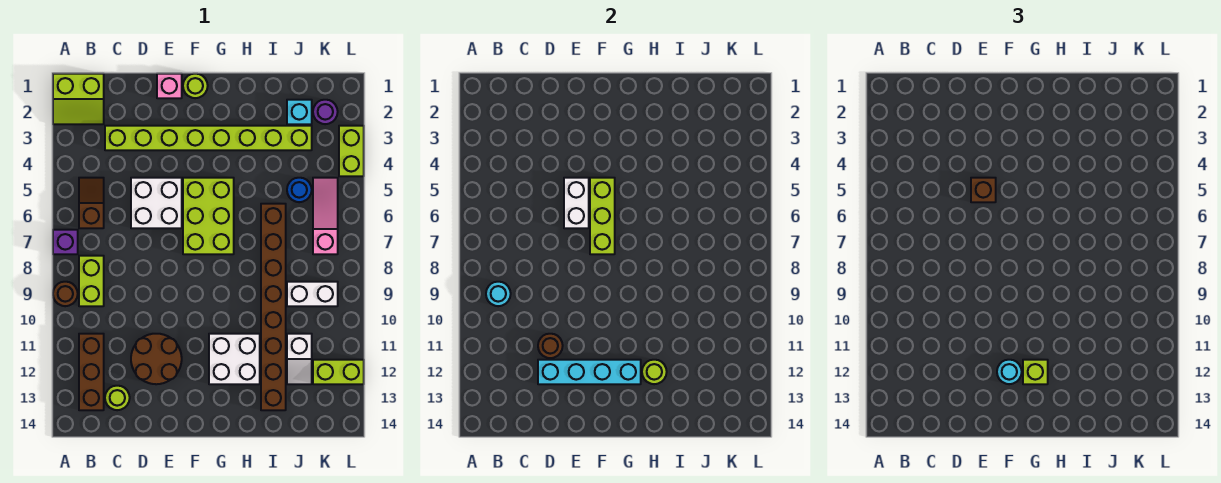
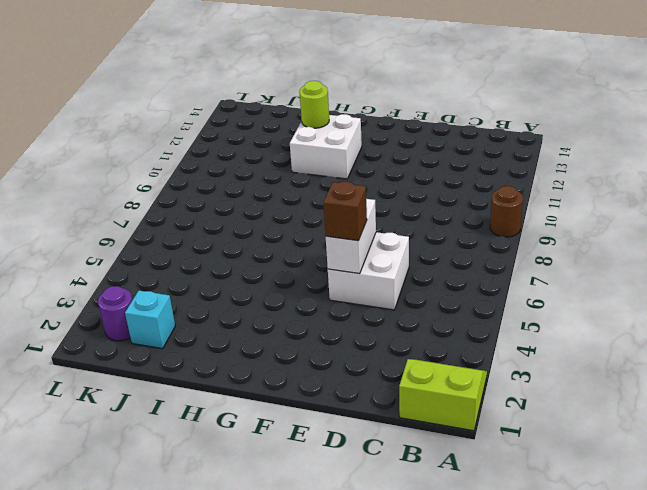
none -> purple 1x1 brick [53,230,78,254]
none -> brown 1x2 slope [79,178,104,228]
none -> lime 1x2 brick [79,256,104,306]
none -> brown 1x3 brick [79,334,104,410]

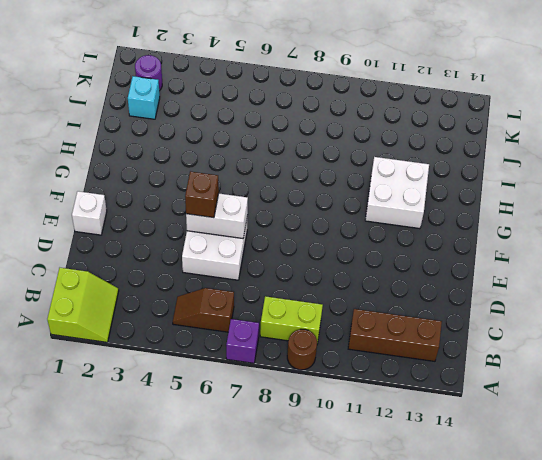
white 1x1 brick [72,191,107,235] -> pink 1x1 brick [157,74,182,98]
none -> lime 1x8 brick [105,126,312,150]
none -> lime 1x1 round brick [105,386,130,410]
none -> brown 2x2 round brick [131,334,182,384]
none -> lime 1x1 round brick [183,74,208,98]

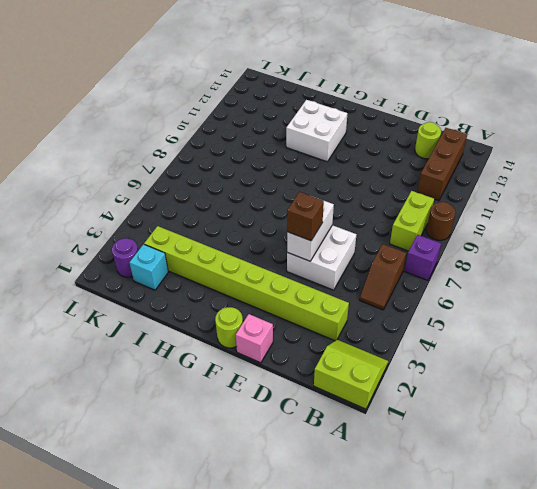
none -> brown 2x2 round brick [131,334,182,384]
none -> lime 2x3 brick [183,178,234,254]
none -> brown 1x8 brick [261,204,286,410]
none -> blue 1x1 round brick [287,178,312,202]

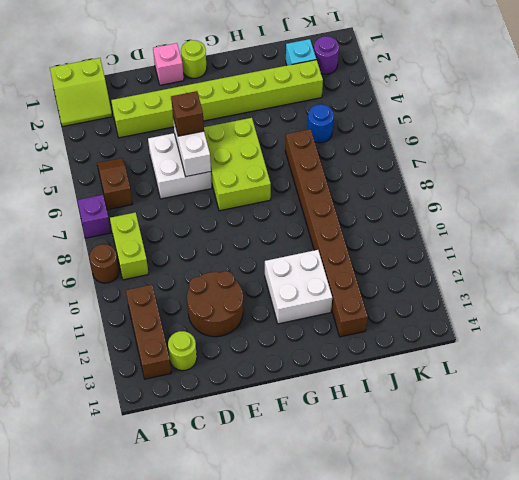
none -> white 1x2 brick [287,282,338,306]
none -> white 1x2 slope [287,334,312,384]
none -> pink 1x3 slope [313,178,338,254]
none -> lime 1x2 brick [313,360,364,384]

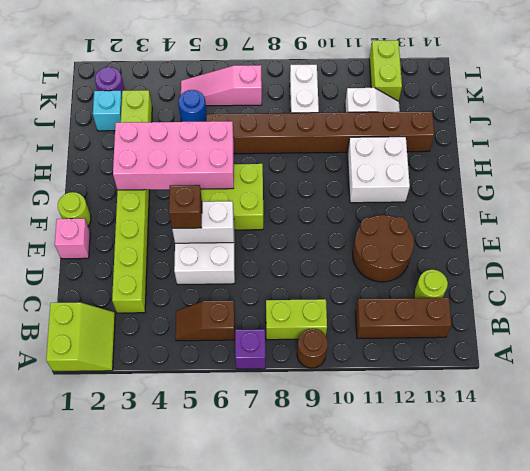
pink 2x4 brick [113,121,234,190] -> none
none -> lime 1x2 brick [339,126,364,176]
none -> cyan 1x1 round brick [486,282,511,306]
none -> brown 1x1 round brick [538,334,563,358]
none -> cyan 1x4 brick [538,360,641,384]

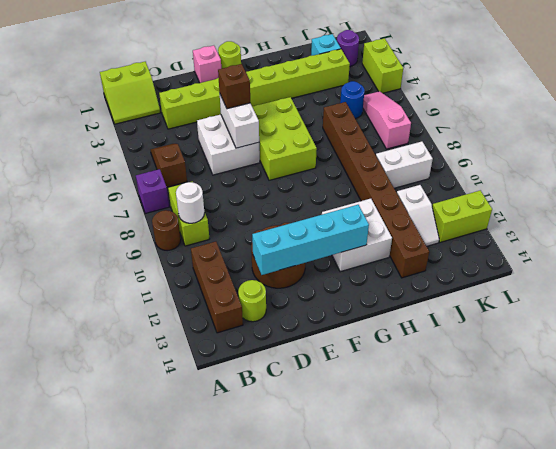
white 1x1 round brick [176,182,204,223] -> cyan 1x1 round brick [486,282,511,306]
none -> brown 1x1 round brick [538,334,563,358]
none -> lime 1x3 brick [590,178,615,254]
none -> lime 1x1 round brick [642,360,667,384]
none -> cyan 1x1 round brick [997,360,1022,384]

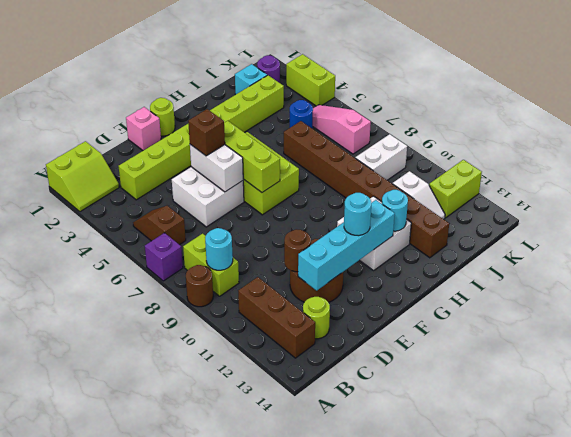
cyan 1x1 round brick [382,190,408,231] -> lime 1x1 round brick [642,360,667,384]
none -> lime 1x1 brick [1023,360,1048,384]

